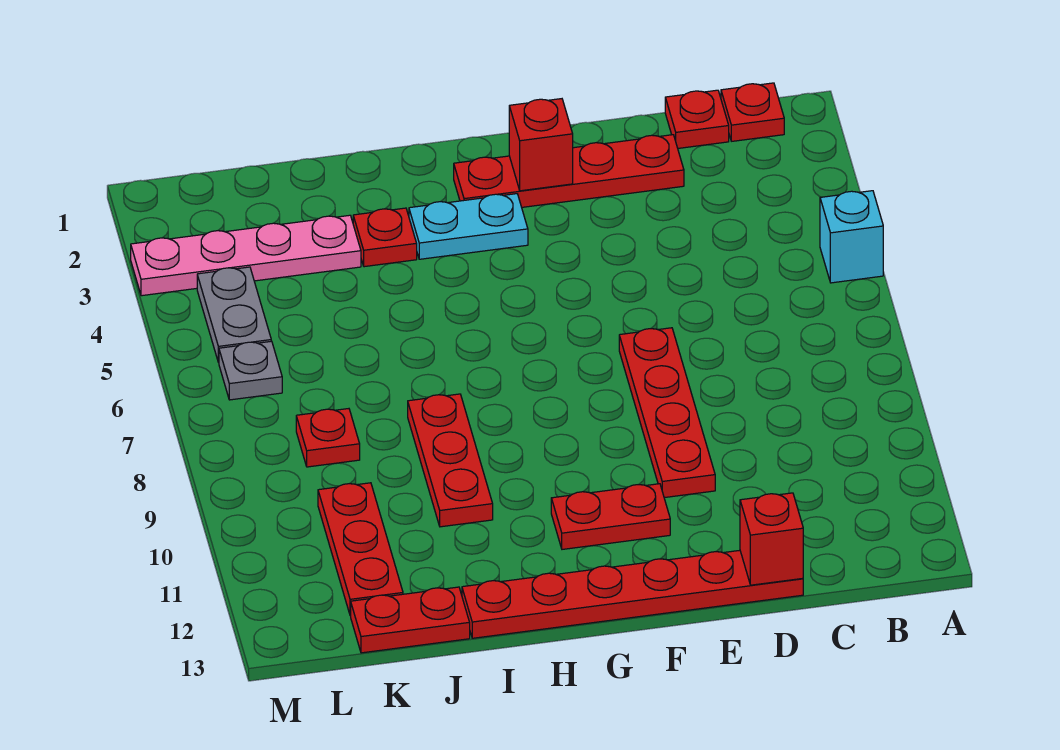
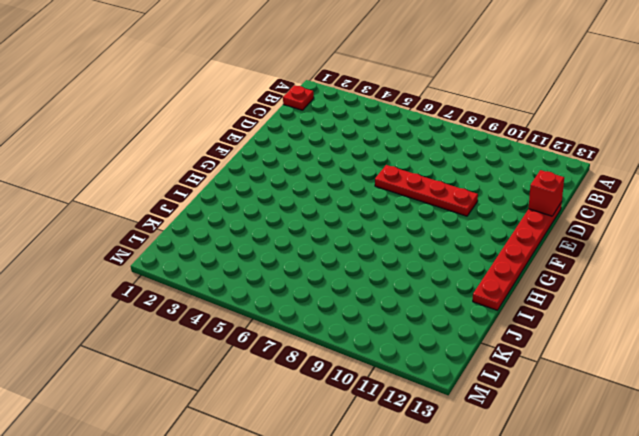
none -> cyan 1x1 brick [820,191,883,283]
none -> red 1x1 plate [665,90,729,148]
none -> red 1x4 plate [454,135,684,207]

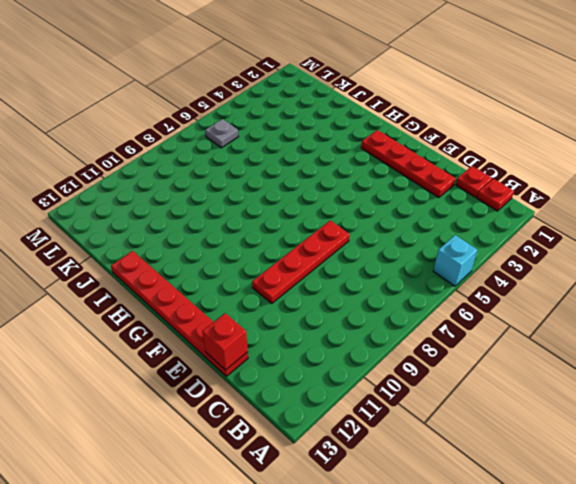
none -> red 1x2 plate [551,484,670,549]
none -> cyan 1x2 plate [409,194,528,259]
none -> red 1x1 plate [353,208,417,267]

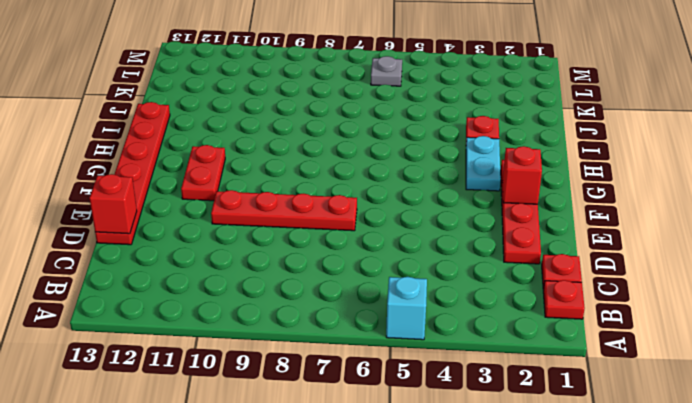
none -> red 1x3 plate [408,394,493,527]
none -> pink 1x4 plate [131,215,361,296]
none -> red 1x2 plate [351,587,470,653]

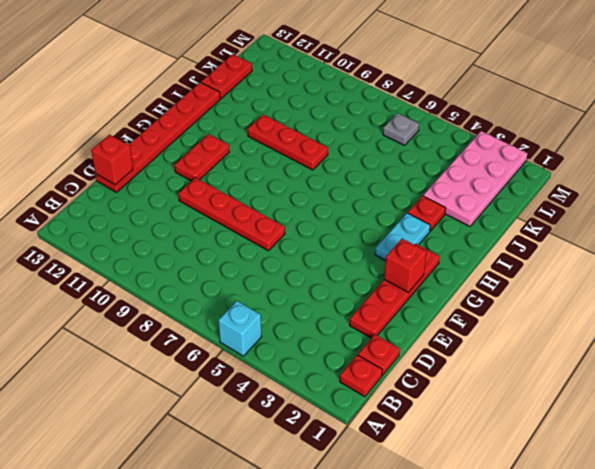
pink 2x4 plate [423,131,528,226] -> pink 1x4 plate [131,215,361,296]
none -> red 1x1 plate [296,409,360,467]
none -> red 1x3 plate [318,483,403,616]
none -> grey 1x2 plate [197,267,271,362]

